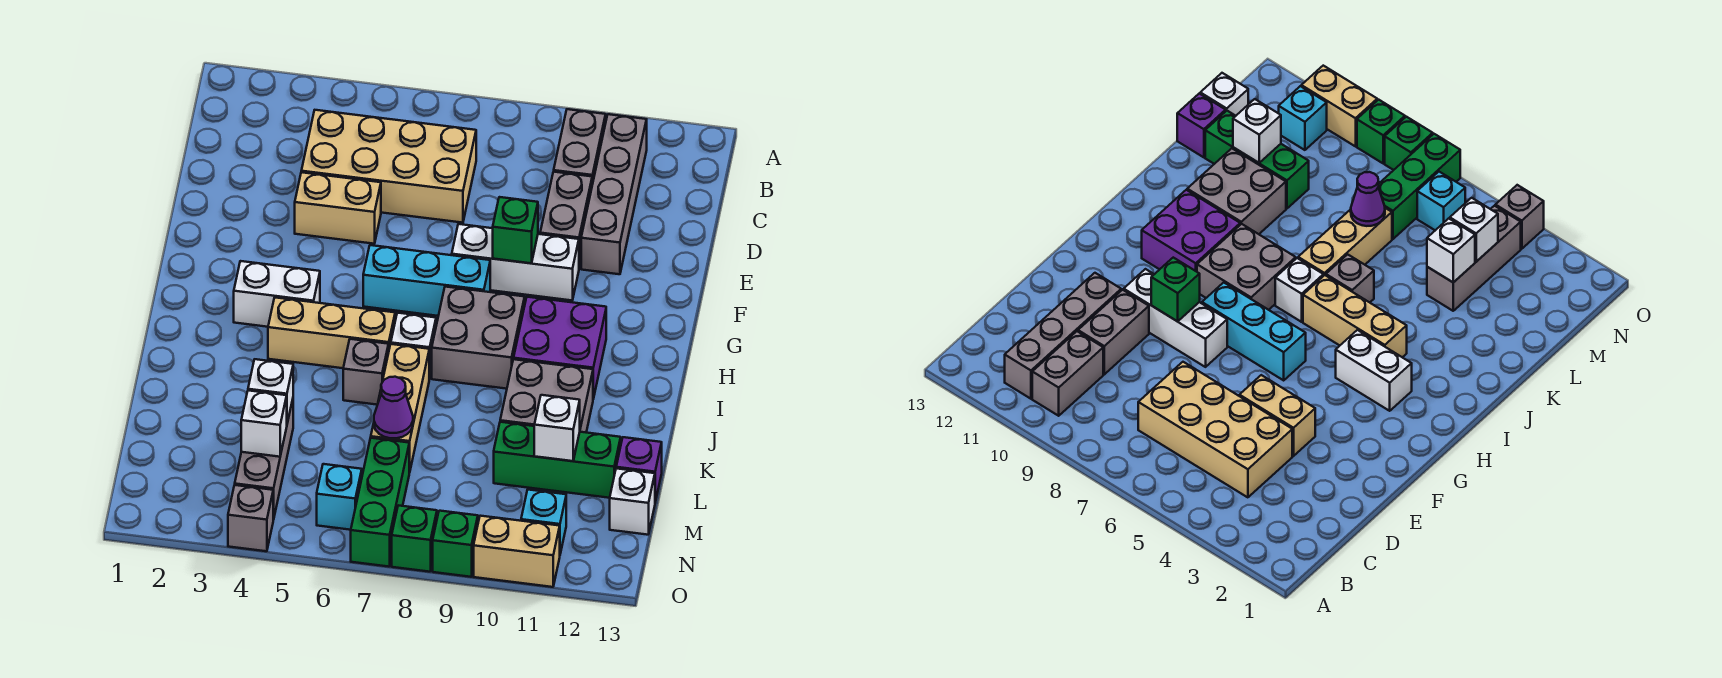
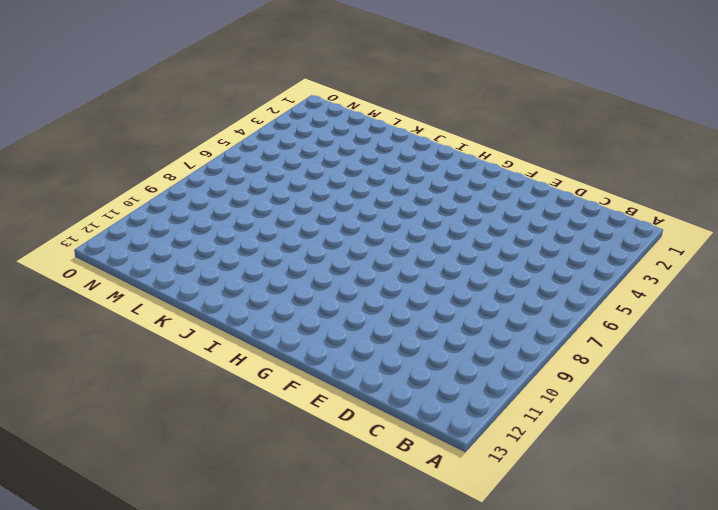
none -> grey 1x2 brick [554,109,606,184]
none -> grey 1x4 brick [581,114,647,274]
none -> tan 2x4 brick [301,110,476,223]
none -> grey 1x2 brick [540,172,592,268]

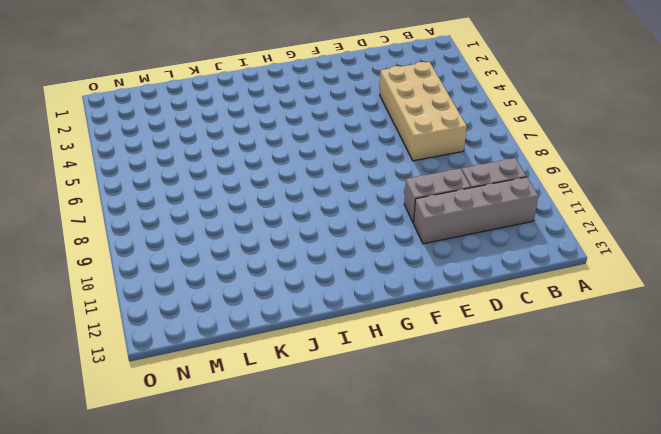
none -> tan 1x2 brick [295,172,381,244]
none -> white 1x3 brick [452,224,579,300]
none -> cyan 1x3 brick [363,245,490,316]
none -> white 1x2 brick [234,261,320,327]

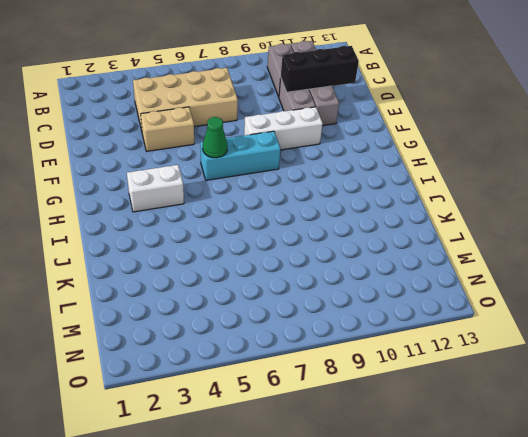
black 1x3 brick [280,46,359,92] -> none
green 1x1 cone [203,117,228,158] -> none
none -> grey 2x2 brick [432,287,525,389]
none -> purple 2x2 brick [514,297,606,399]
none -> tan 1x3 brick [268,298,395,368]
none -> white 1x1 brick [391,313,436,379]

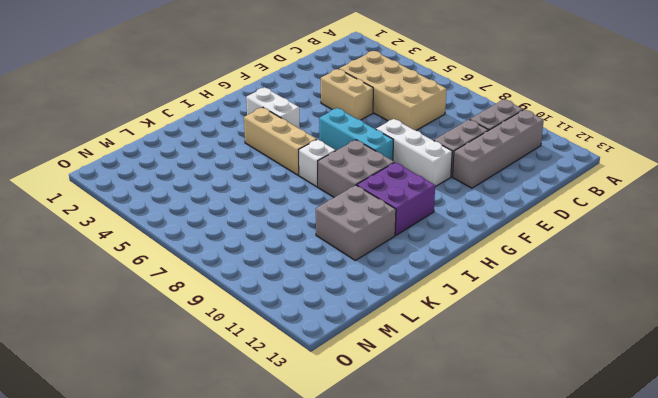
none -> grey 1x1 brick [343,339,389,405]
none -> tan 1x3 brick [371,344,429,473]
none -> grey 1x3 brick [235,400,293,520]
none -> green 1x3 brick [494,422,621,498]

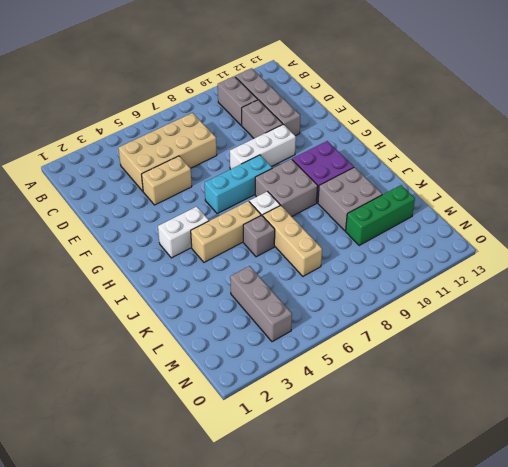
none -> purple 1x1 brick [616,437,662,502]
none -> green 1x3 brick [351,438,409,567]
none -> white 1x1 brick [610,468,655,535]
none -> cyan 1x1 brick [317,464,362,530]

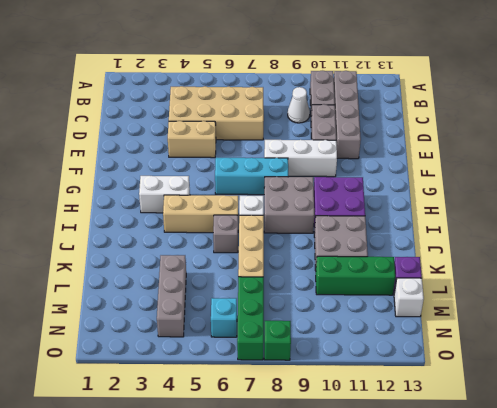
white 1x1 cone [288,87,310,123] -> none
none -> cyan 1x1 brick [521,490,566,554]
none -> grey 1x1 brick [228,485,273,551]
none -> green 1x1 brick [433,511,478,577]
none -> tan 1x2 brick [474,516,560,587]

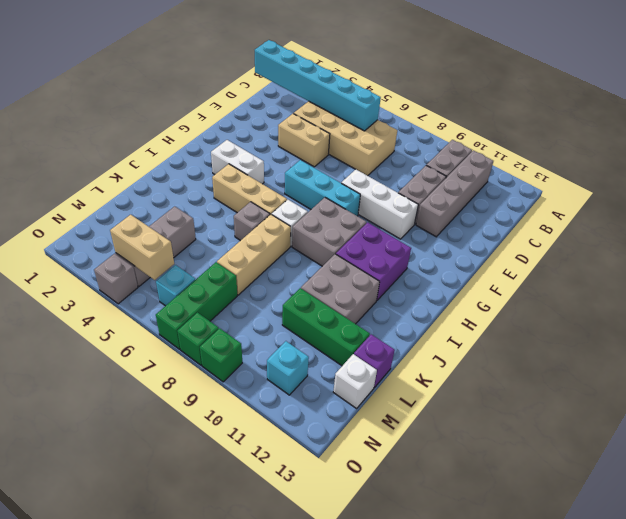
cyan 1x6 brick [255,40,381,131] -> none
tan 1x2 brick [110,215,174,280] -> tan 1x2 brick moved to [474,516,560,587]
none -> green 1x1 brick [493,197,538,263]
none -> white 1x1 brick [248,359,293,423]
none -> purple 1x1 cone [374,377,413,438]
none -> white 1x1 brick [534,395,580,461]

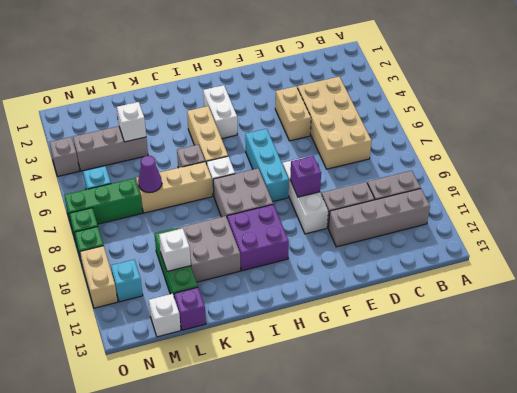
purple 1x1 brick [290,156,321,197] -> green 1x1 brick [493,197,538,263]
none -> white 1x1 brick [241,390,287,457]

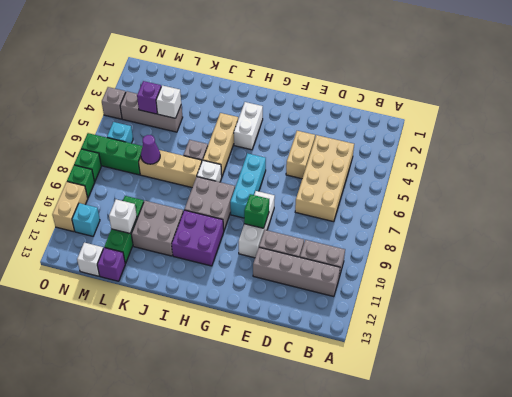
purple 1x1 brick [137,81,161,114] -> white 1x1 brick [241,390,287,457]

